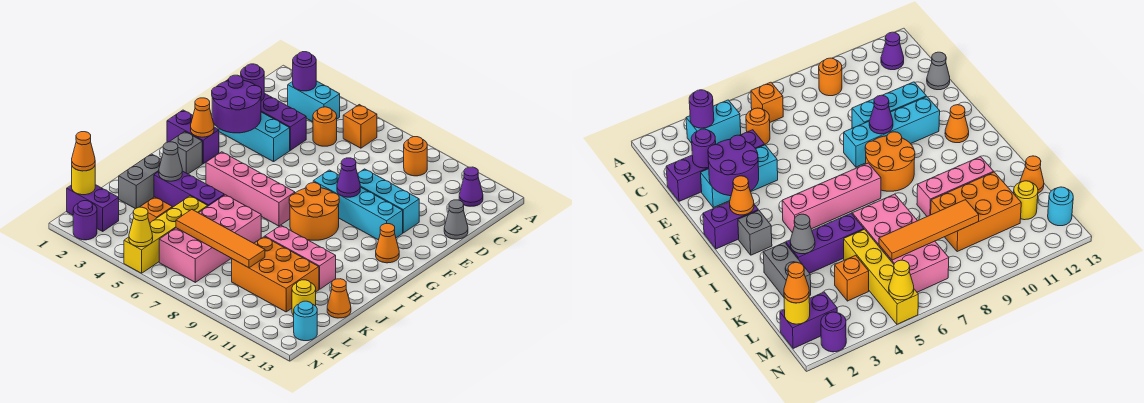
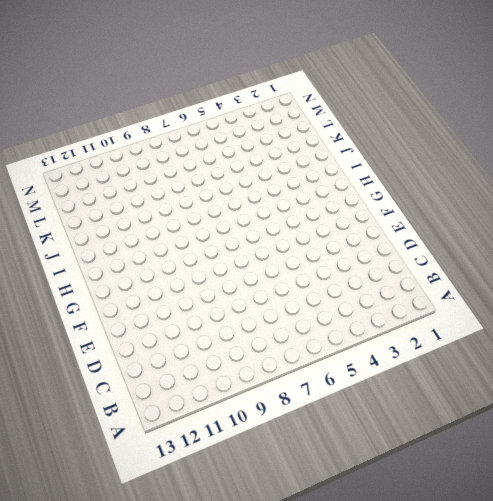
none -> cyan 1x2 brick [288,81,340,122]
none -> orange 1x1 brick [343,105,377,148]
none -> orange 1x1 round brick [404,137,427,176]
none -> purple 1x1 cone [459,167,483,206]

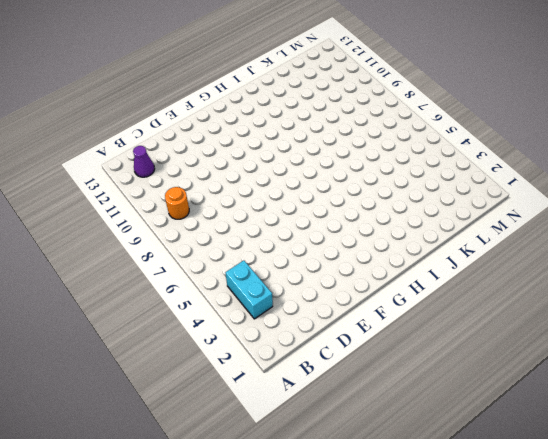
none -> orange 1x1 brick [343,105,377,148]
none -> orange 1x1 round brick [313,107,337,146]
none -> purple 1x4 brick [227,80,306,150]
none -> grey 1x1 cone [444,200,468,239]

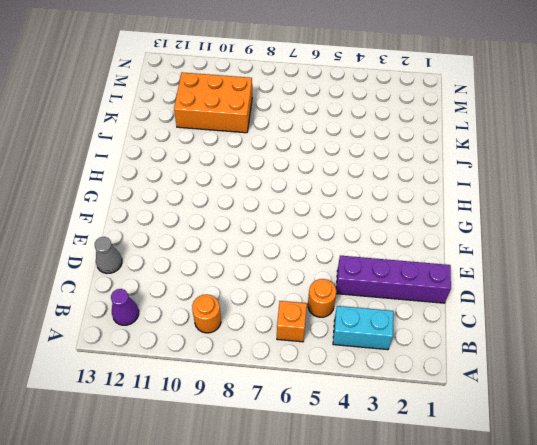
none -> cyan 1x3 brick [219,112,290,162]
none -> cyan 1x3 brick [358,169,419,233]
none -> cyan 1x4 brick [313,170,403,240]
none -> purple 1x2 brick [167,110,219,164]

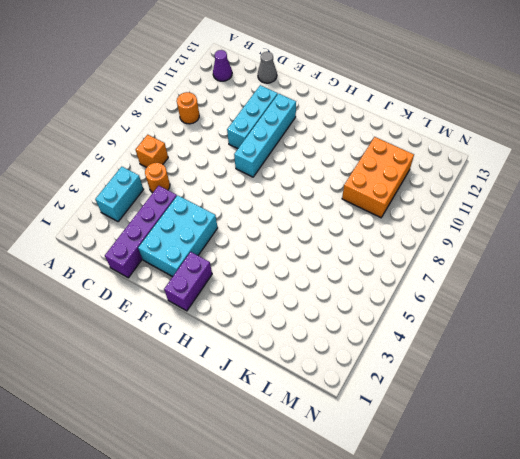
cyan 2x3 brick [138,195,218,277] -> cyan 1x3 brick [219,112,290,162]
none -> orange 2x2 round brick [289,183,339,240]
none -> orange 1x1 cone [376,224,399,263]
none -> grey 1x1 brick [170,132,202,174]
none -> pink 1x4 brick [206,152,295,226]

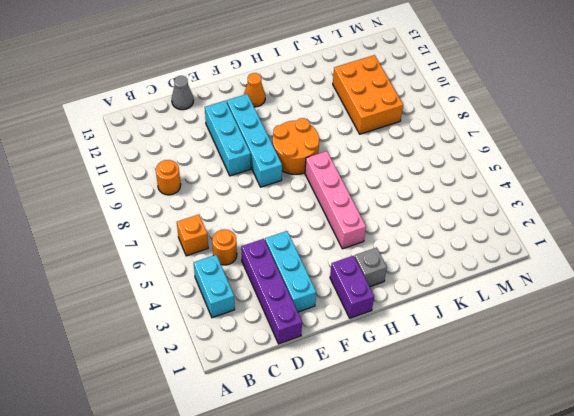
none -> purple 1x1 cone [459,167,483,206]
none -> grey 1x2 brick [119,154,161,209]
none -> purple 1x3 brick [154,171,224,207]
none -> pink 2x4 brick [159,195,261,282]

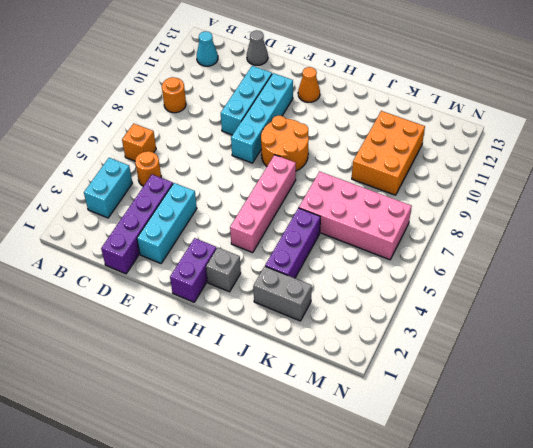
cyan 1x1 cone [197,31,218,66] -> purple 1x1 cone [459,167,483,206]
none -> pink 1x3 brick [265,225,336,289]
none -> yellow 1x4 brick [124,196,208,273]
none -> orange 1x1 cone [327,279,351,318]
none -> orange 1x1 brick [140,197,172,223]

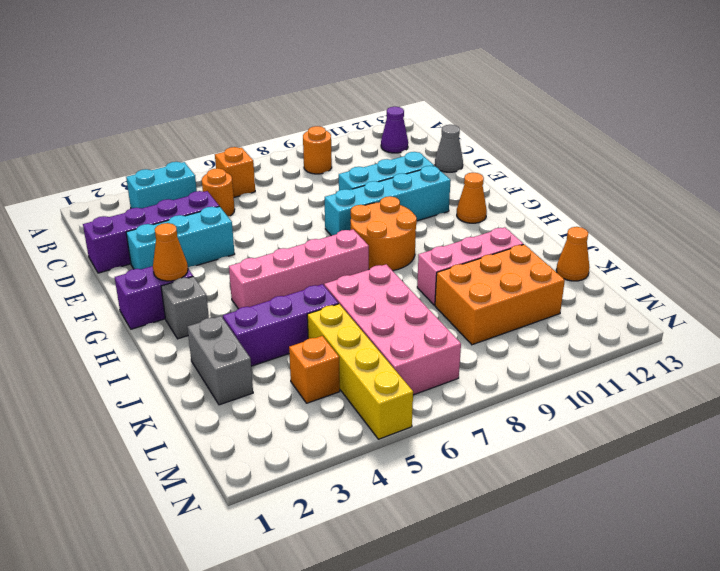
none -> yellow 1x1 round brick [292,280,316,315]
none -> purple 1x2 brick [67,185,119,231]
none -> cyan 1x1 round brick [294,301,317,341]
none -> purple 1x1 round brick [73,201,97,240]

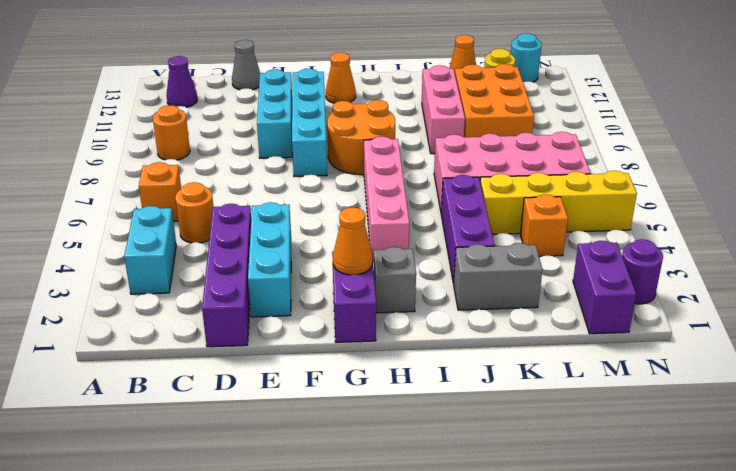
none -> purple 1x1 round brick [293,52,316,91]
none -> purple 1x1 round brick [241,64,264,101]
none -> purple 2x2 round brick [212,75,262,133]
none -> purple 1x1 cone [337,158,360,197]

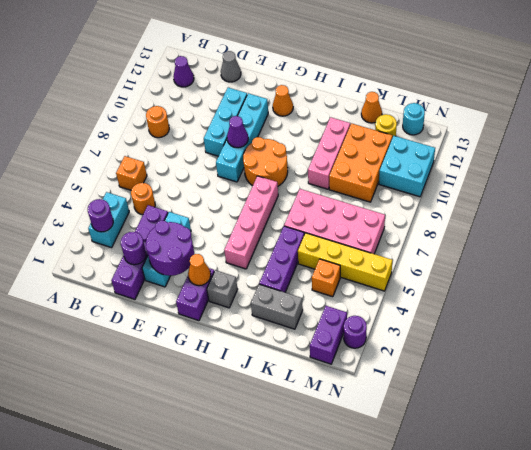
cyan 2x2 brick [379,136,435,197] -> none
none -> grey 1x1 cone [159,142,182,181]
none -> orange 1x4 tile [176,210,265,268]
none -> yellow 1x1 round brick [72,166,95,195]
none -> yellow 1x1 cone [129,207,153,247]

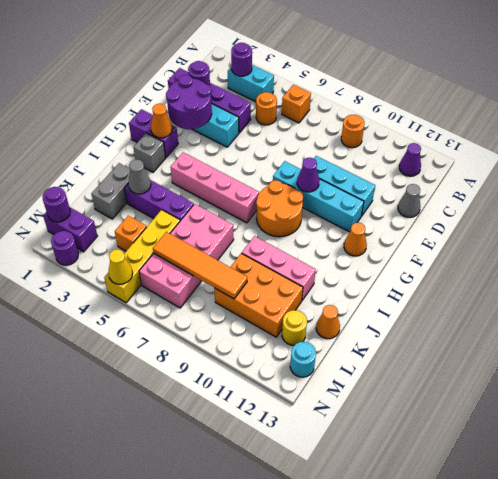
purple 1x1 round brick [42,187,70,222] -> yellow 1x1 round brick [72,166,95,195]
none -> orange 1x1 cone [72,132,95,171]

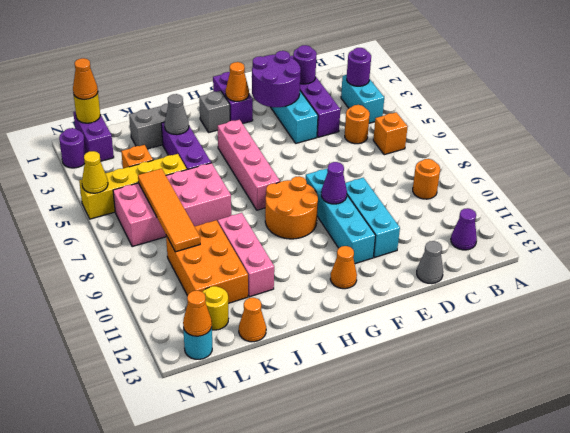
orange 1x1 cone [183,291,212,336] -> none

